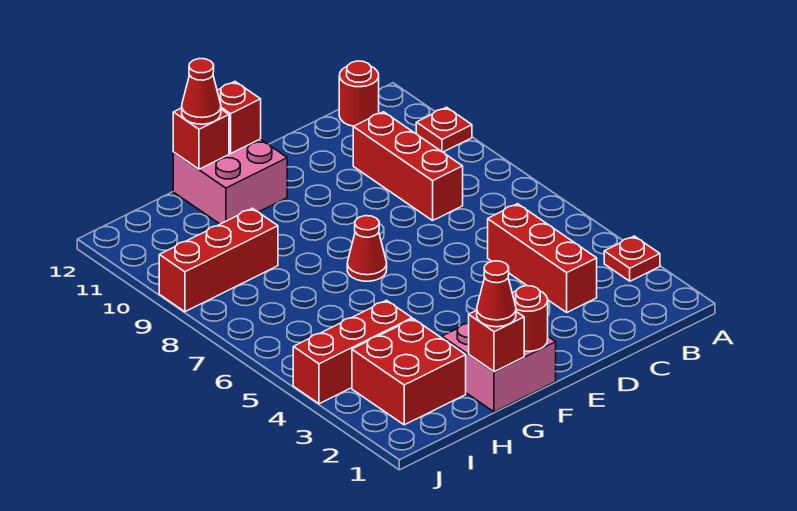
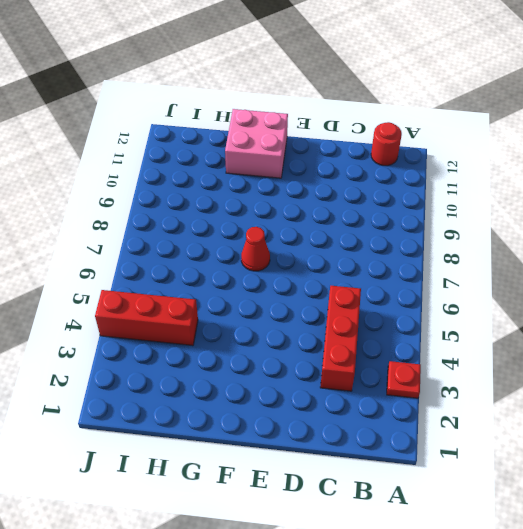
none -> red 1x1 plate [416,107,472,152]
none -> red 1x3 brick [353,112,463,221]
none -> pink 2x2 brick [442,323,556,412]

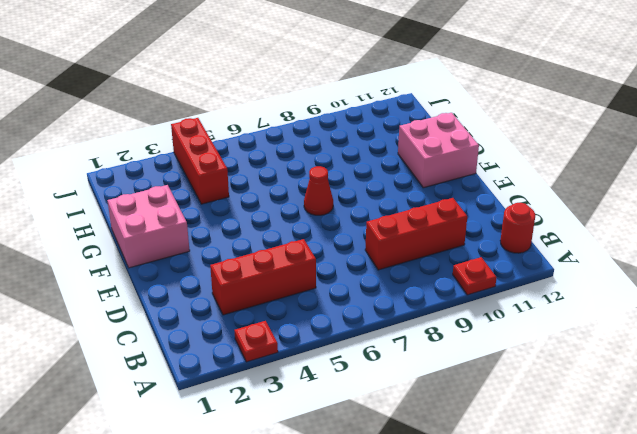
none -> red 2x2 brick [352,319,466,425]
none -> red 1x3 brick [159,208,278,312]
none -> red 1x1 round brick [512,286,548,351]

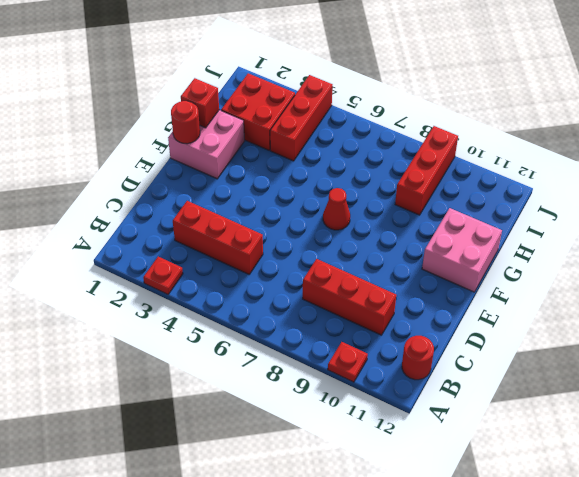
none -> red 1x1 brick [217,82,261,153]
none -> red 1x1 brick [173,108,229,169]
none -> red 1x1 cone [477,261,516,327]

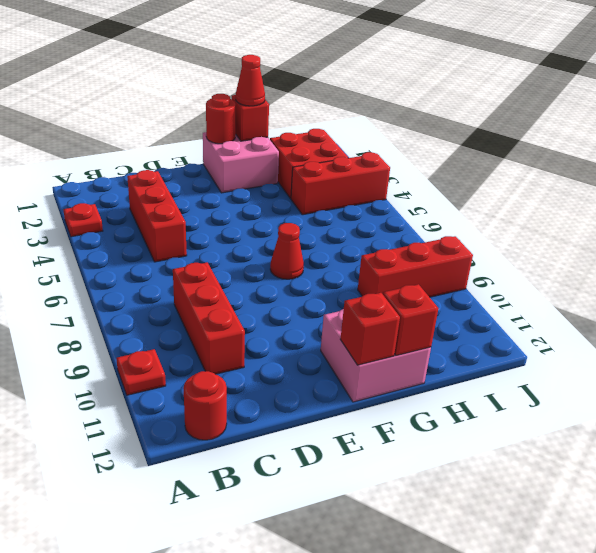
none -> red 1x1 cone [182,59,221,124]

